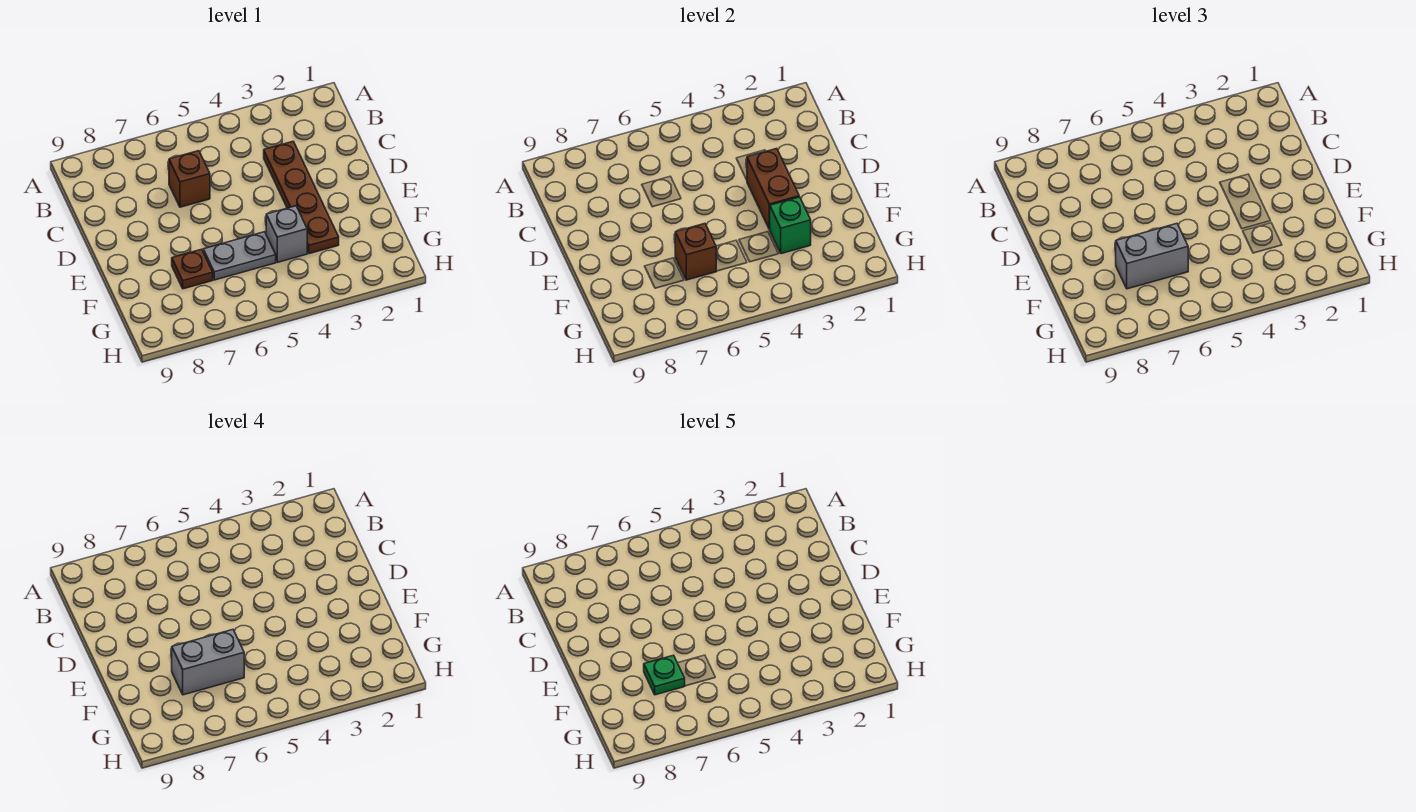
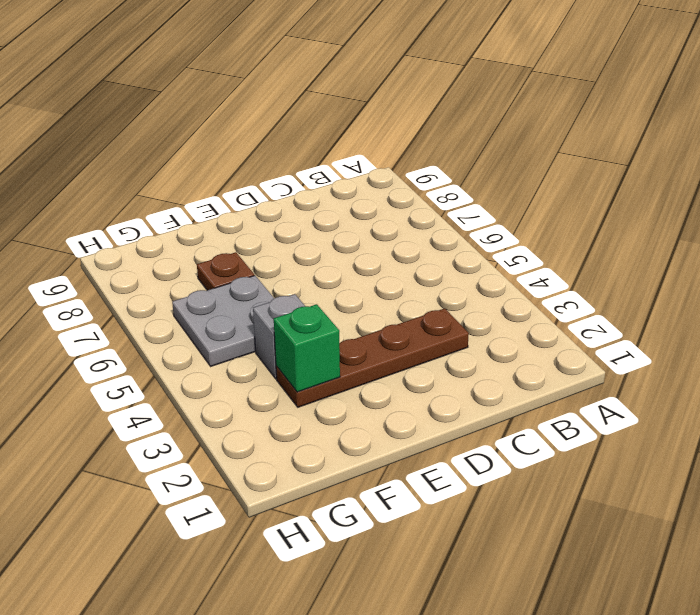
grey 2x2 plate [172,276,274,366] -> grey 1x2 plate [203,232,276,280]
none -> brown 1x1 brick [169,151,210,207]
none -> brown 1x2 brick [747,149,799,229]

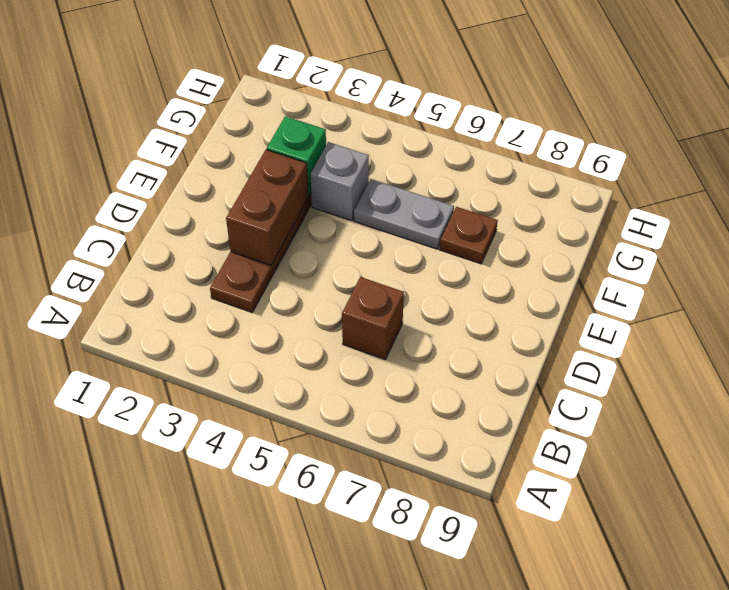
none -> brown 1x1 brick [675,224,716,280]
none -> grey 1x2 brick [1116,224,1188,289]

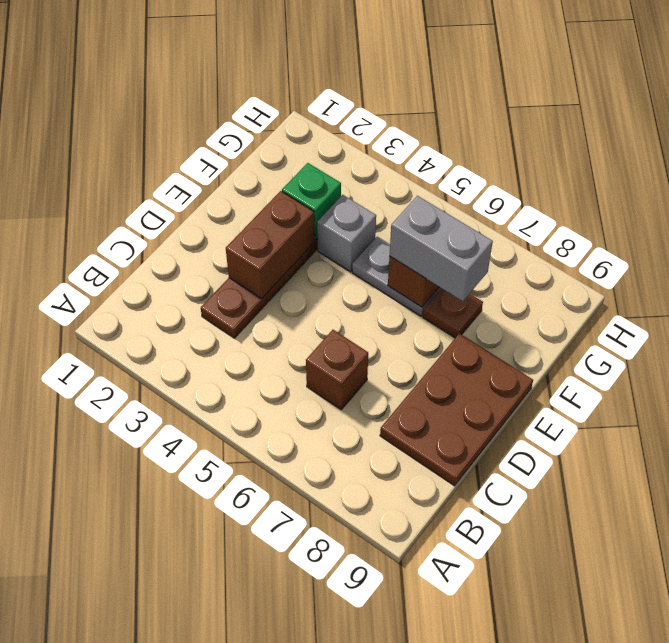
brown 2x3 plate [380,333,533,486] -> none
none -> grey 1x2 brick [172,630,244,695]
none -> green 1x1 plate [644,655,685,695]

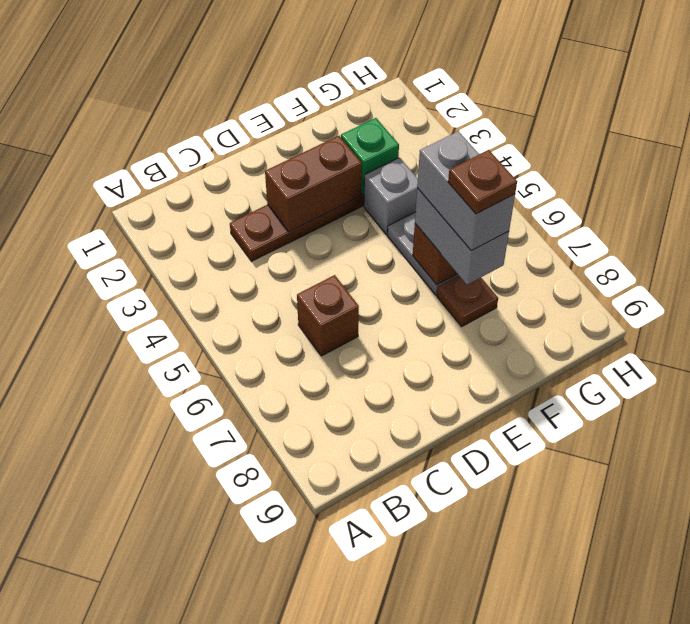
brown 1x1 plate [448,150,517,214] -> green 1x1 plate [644,655,685,695]

